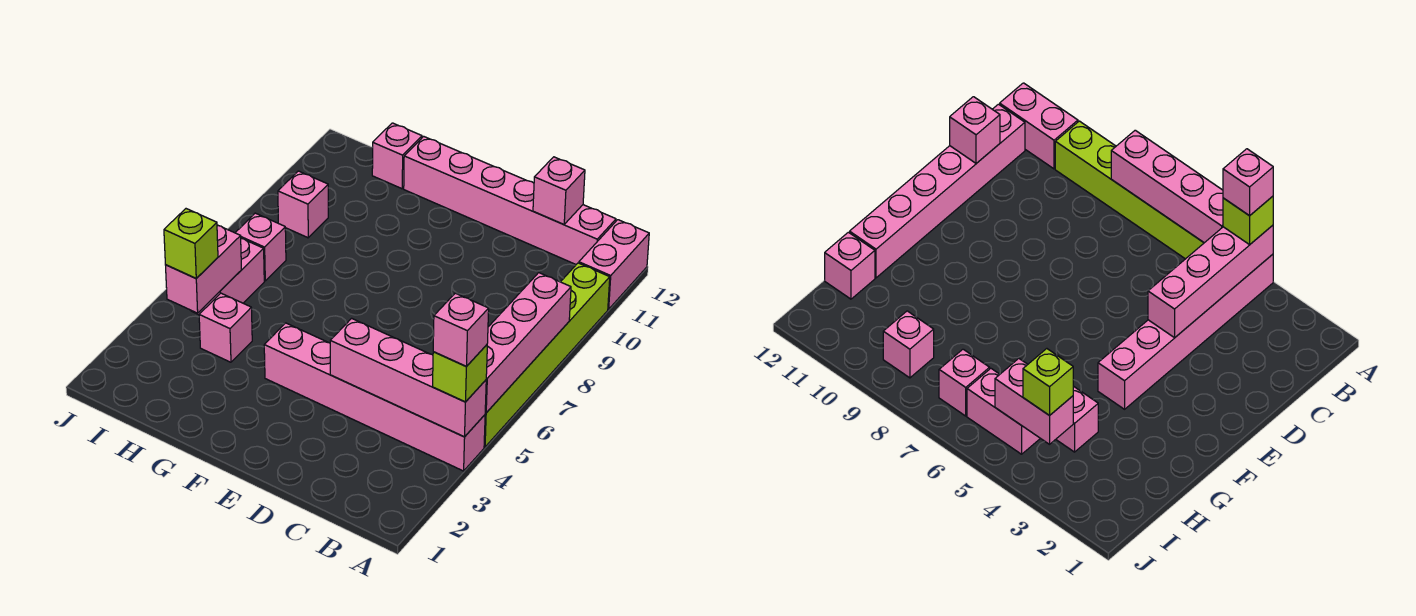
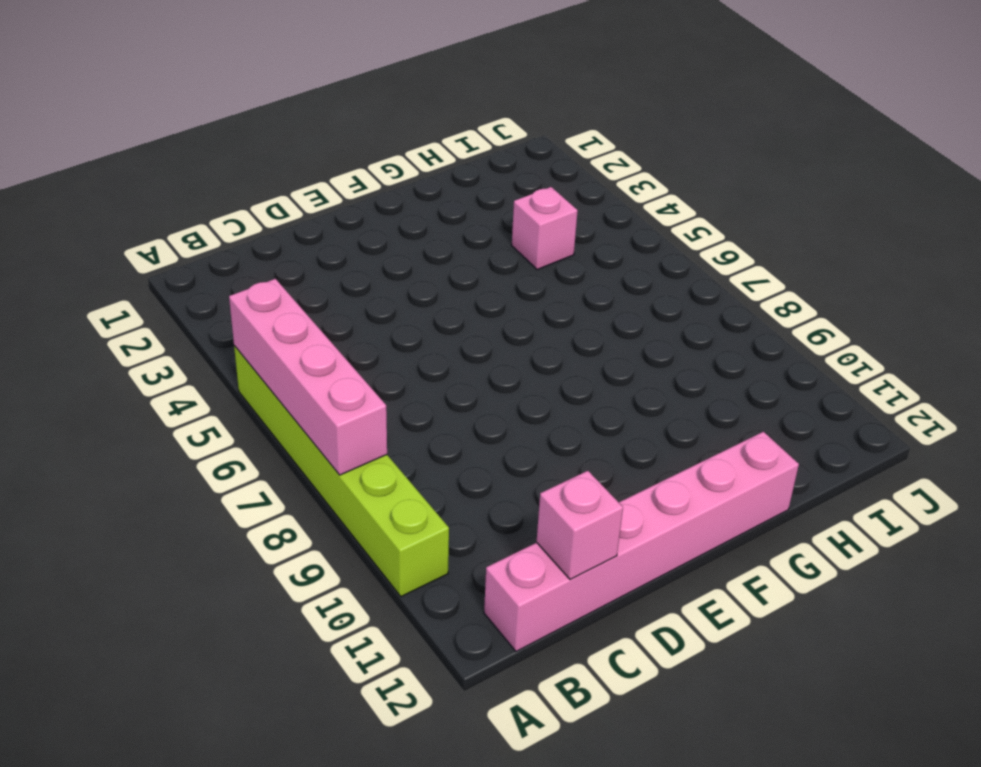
none -> pink 1x6 brick [264,323,485,471]
none -> pink 1x2 brick [579,220,649,309]
none -> pink 1x1 brick [372,123,422,189]

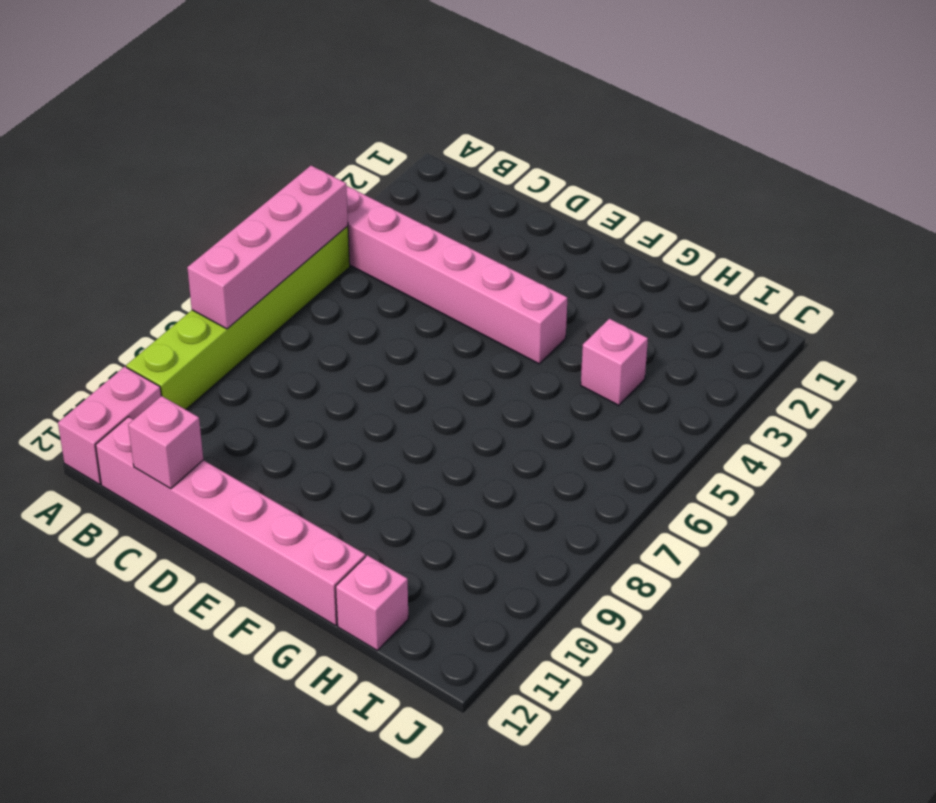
none -> pink 1x2 brick [192,238,264,315]
none -> pink 1x1 brick [235,213,286,281]
none -> pink 1x1 brick [278,171,328,238]

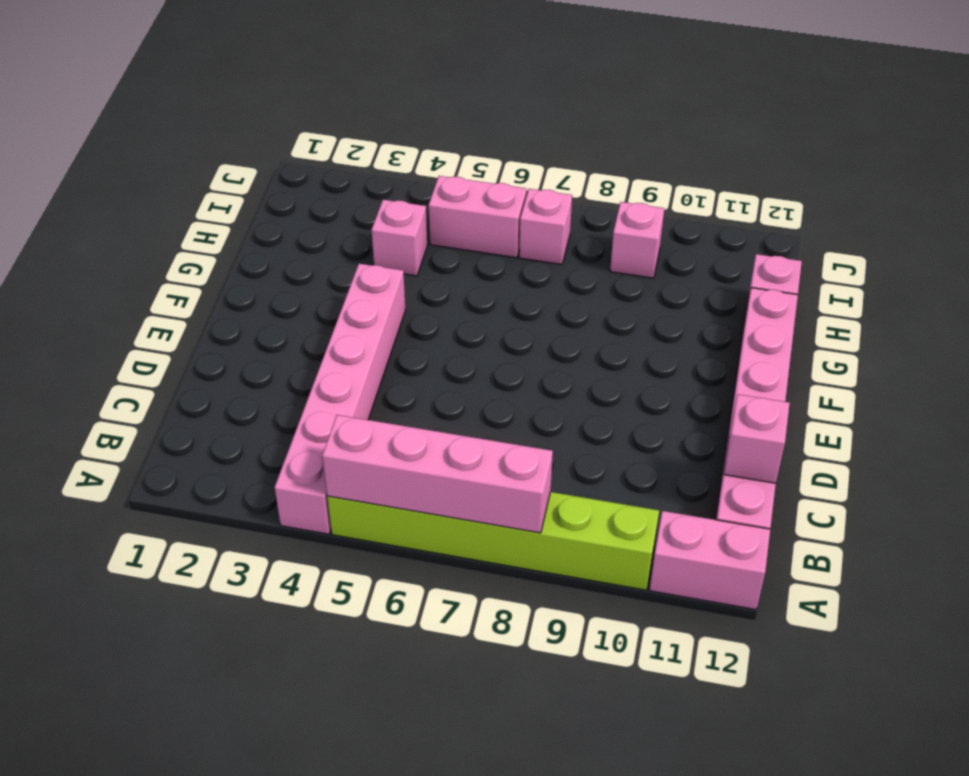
none -> pink 1x4 brick [330,318,486,437]
none -> pink 1x2 brick [166,225,242,313]
none -> lime 1x1 brick [433,345,487,402]

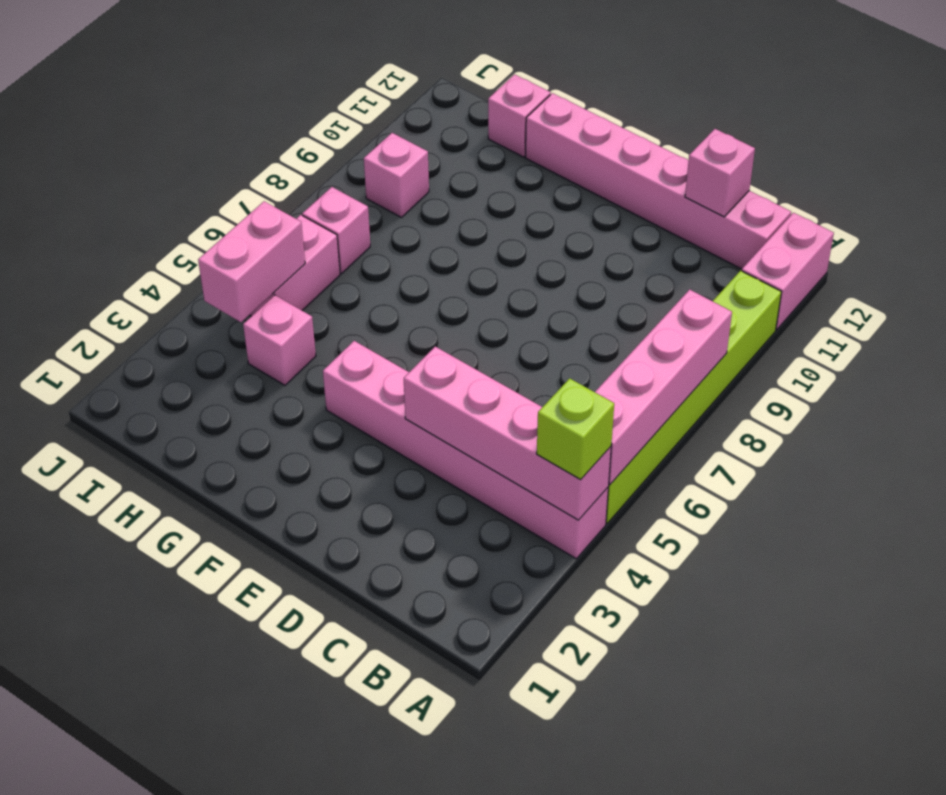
none -> lime 1x1 brick [164,209,218,278]
none -> pink 1x1 brick [433,293,489,366]

